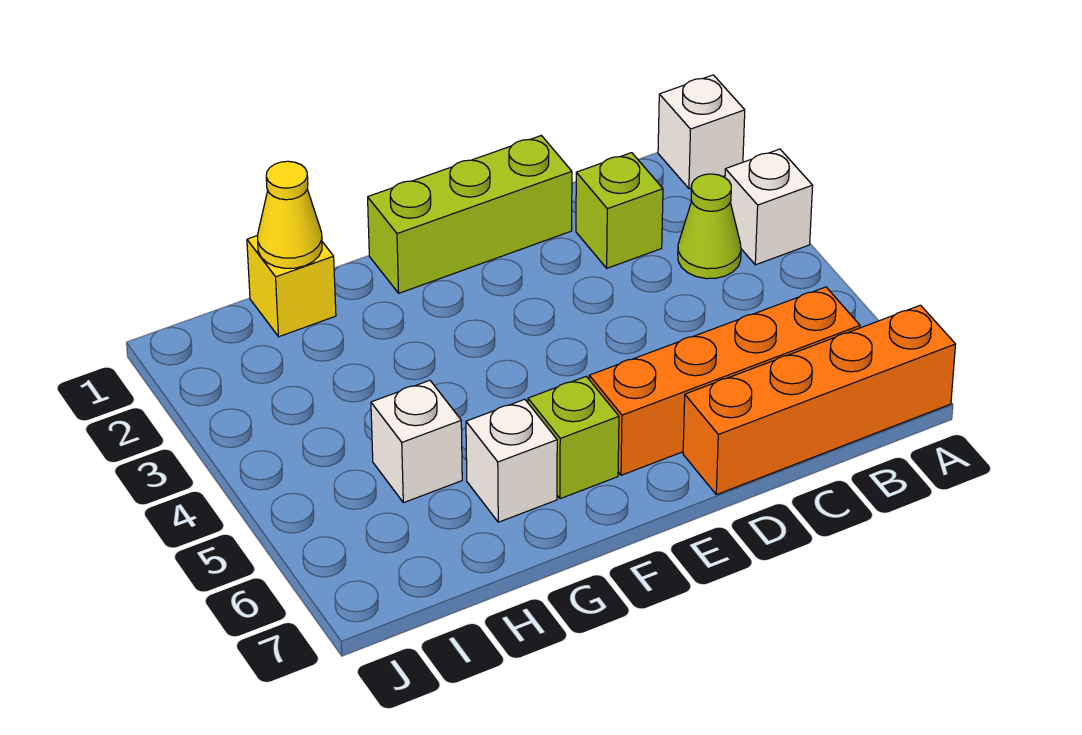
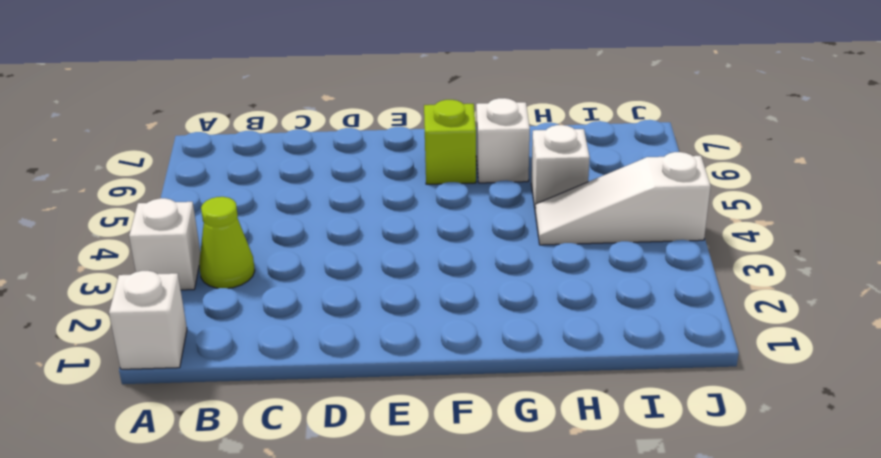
white 1x3 slope [535,152,711,245] -> none
none -> orange 1x4 brick [683,305,956,495]
none -> orange 1x4 brick [589,287,860,475]
none -> lime 1x1 brick [576,153,663,268]

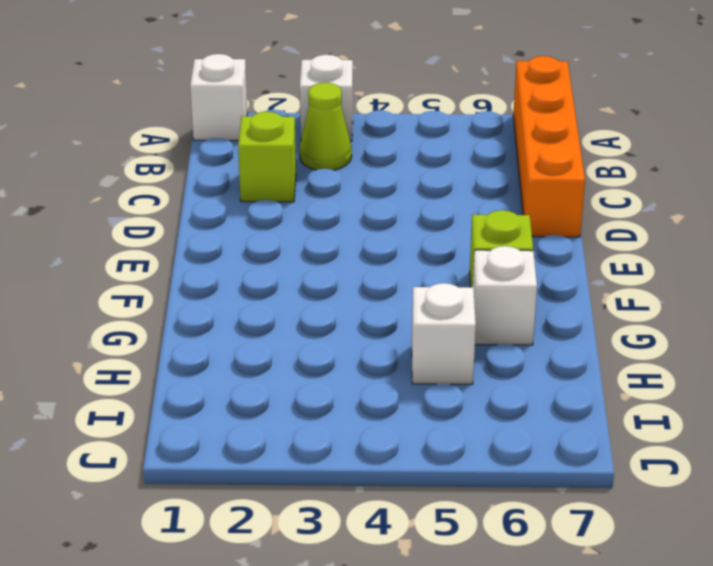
none -> orange 1x4 brick [589,287,860,475]
none -> lime 1x3 brick [368,136,572,293]
none -> yellow 1x1 brick [247,235,336,337]

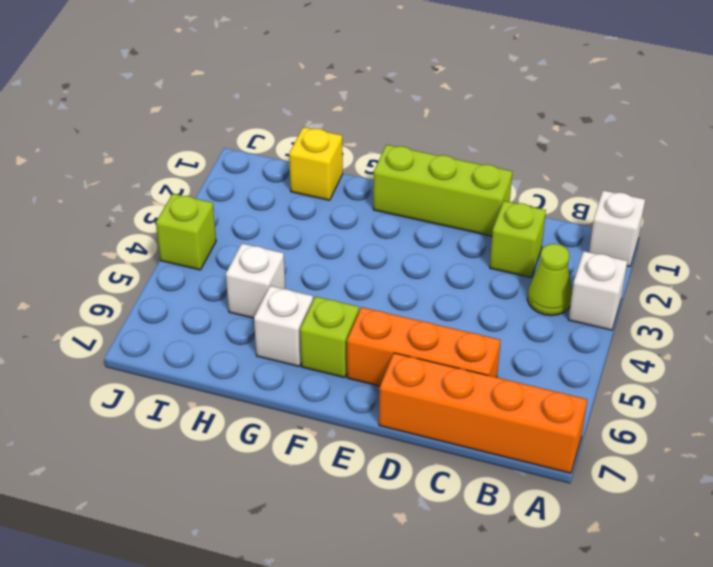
orange 1x3 brick [347,307,501,386] -> orange 1x4 brick [589,287,860,475]
lime 1x1 brick [156,194,216,270] -> none
none -> yellow 1x1 cone [258,161,322,268]

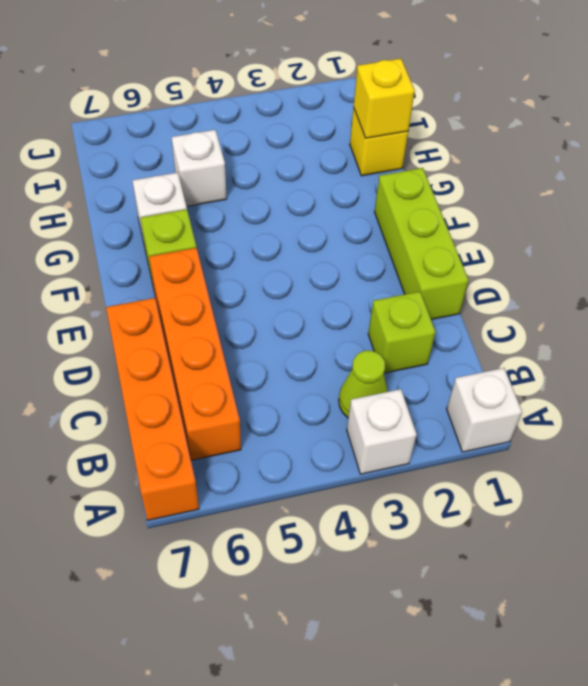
yellow 1x1 brick [354,59,415,138] -> yellow 1x1 cone [258,161,322,268]

